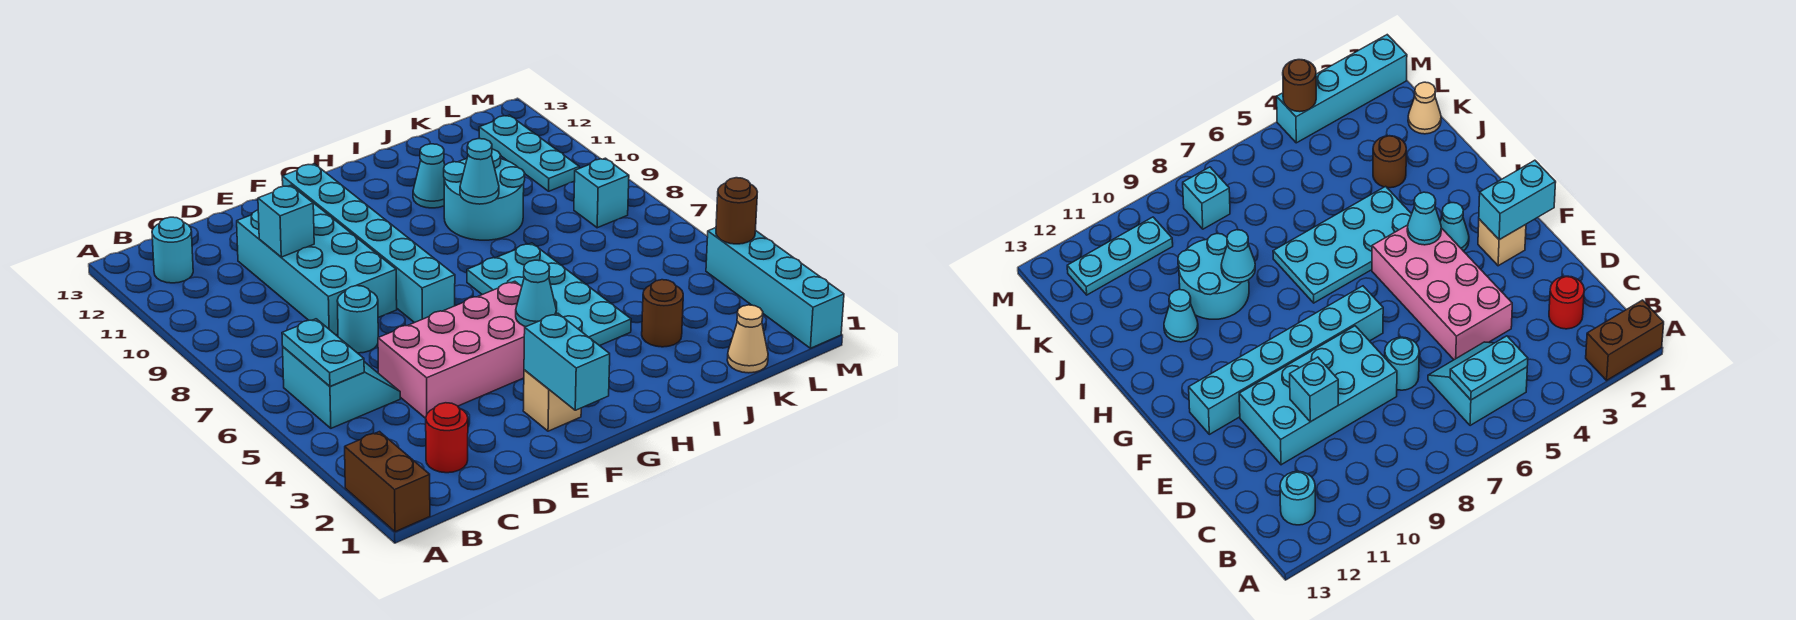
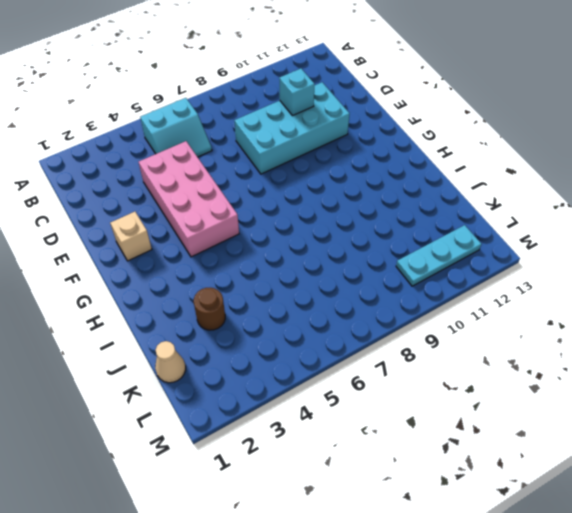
none -> brown 1x2 brick [345,432,430,532]
none -> cyan 1x1 round brick [152,217,193,283]
none -> red 1x1 round brick [426,403,468,473]

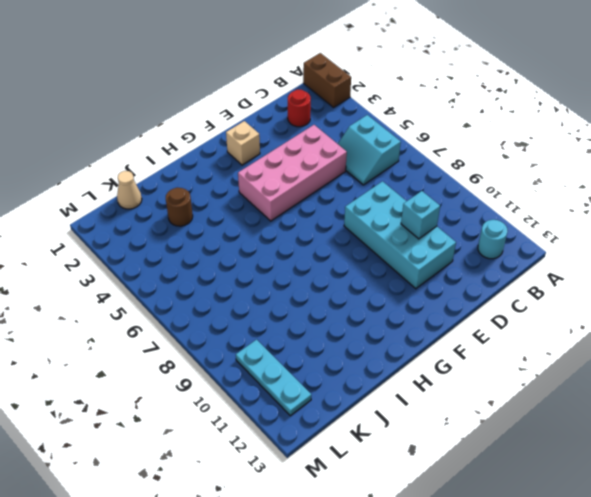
none -> cyan 1x1 round brick [337,286,378,353]
none -> cyan 1x6 brick [282,164,455,323]
none -> cyan 1x1 cone [1440,203,1469,251]

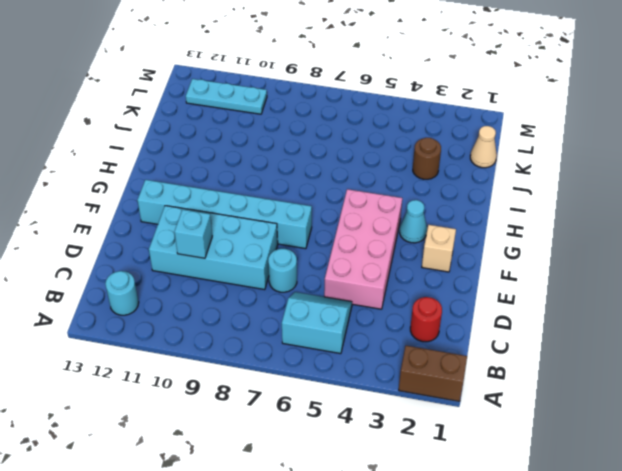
none -> cyan 2x4 plate [467,243,631,346]
none -> cyan 2x2 round brick [444,149,525,240]
none -> cyan 1x1 cone [413,144,445,208]

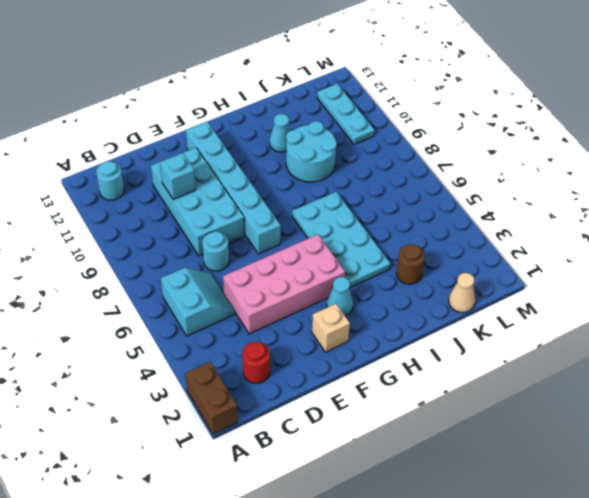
none -> cyan 1x1 brick [574,158,629,228]
none -> cyan 1x4 brick [706,228,844,348]
none -> cyan 1x2 plate [282,319,364,387]

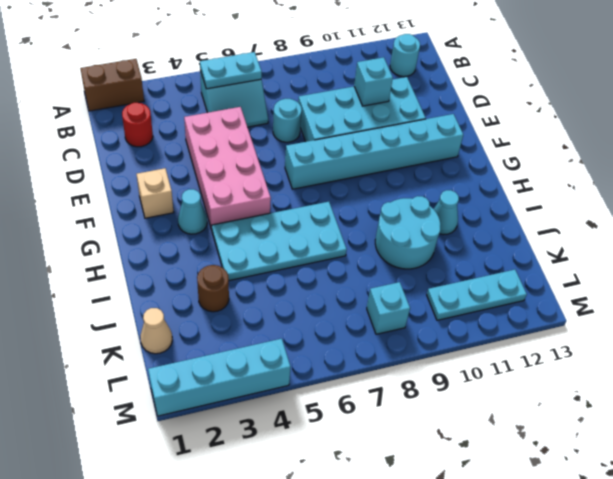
none -> cyan 1x2 brick [524,313,610,410]
none -> cyan 1x1 cone [516,260,556,327]
none -> cyan 1x1 cone [460,139,499,204]

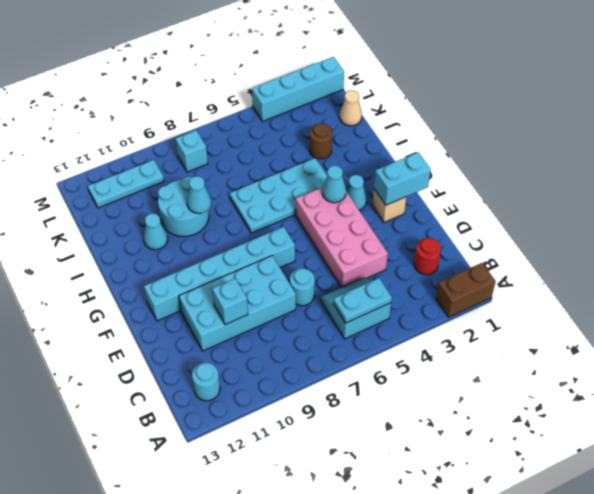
none -> brown 1x1 round brick [716,178,757,244]

